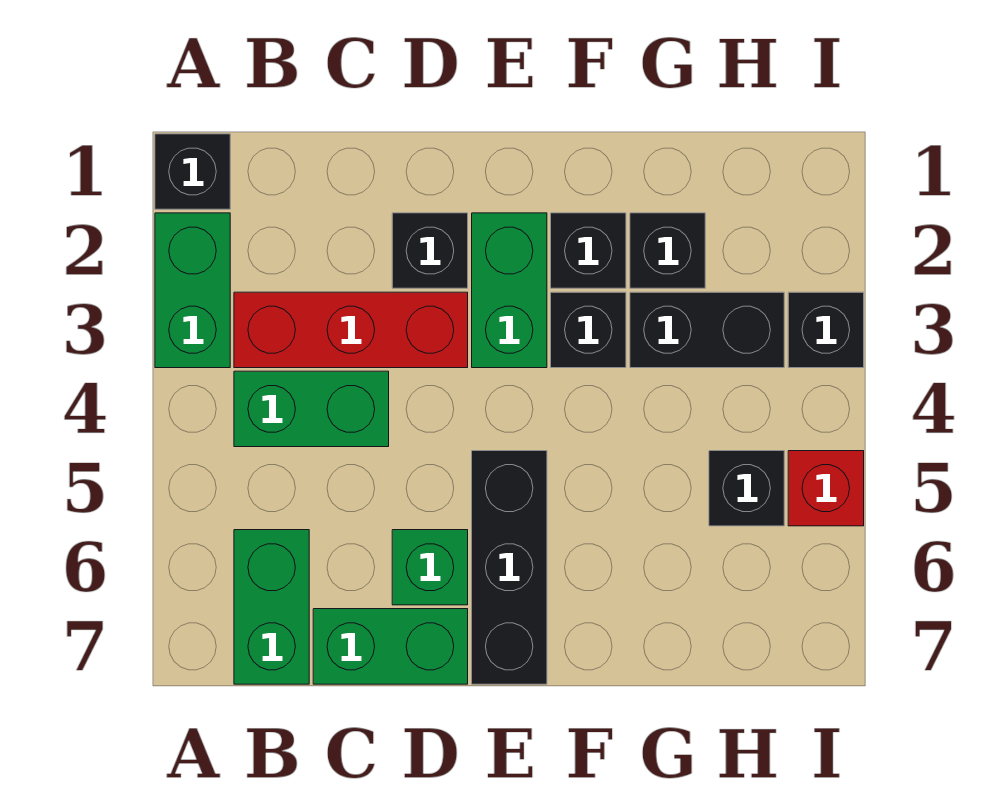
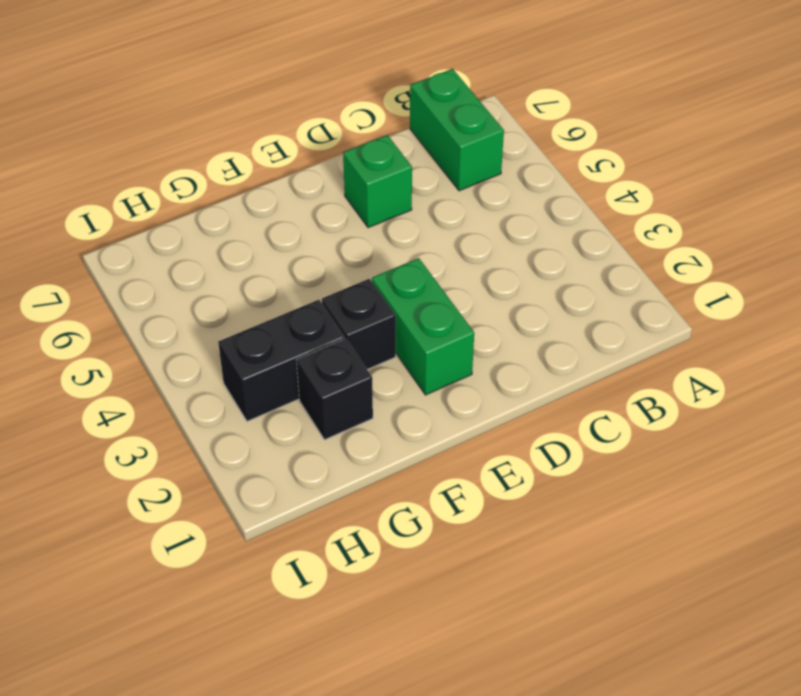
none -> black 1x1 brick [155,134,230,209]
none -> green 1x2 brick [155,213,230,368]
none -> red 1x3 brick [234,292,468,368]

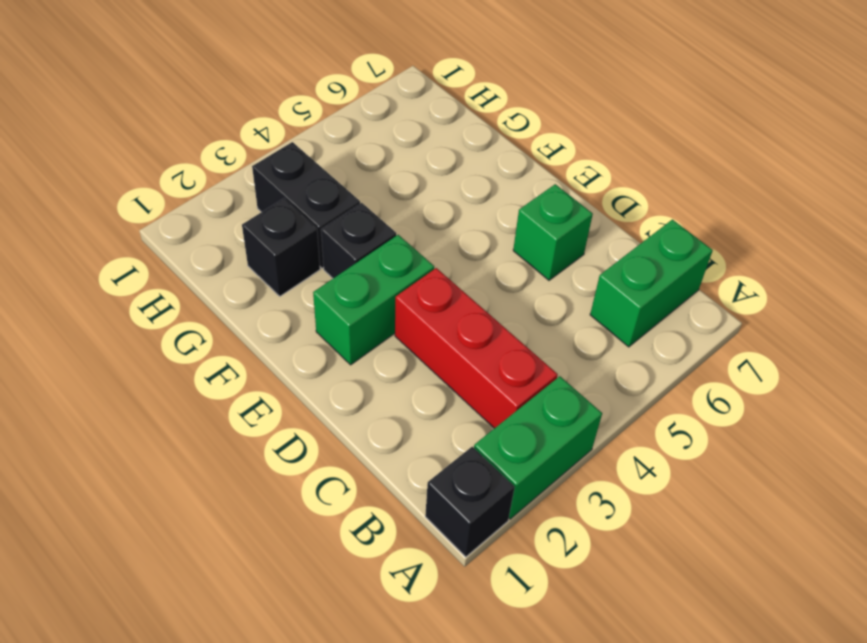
none -> green 1x2 brick [234,371,389,447]
none -> green 1x2 brick [313,609,468,684]
none -> black 1x1 brick [392,213,468,288]

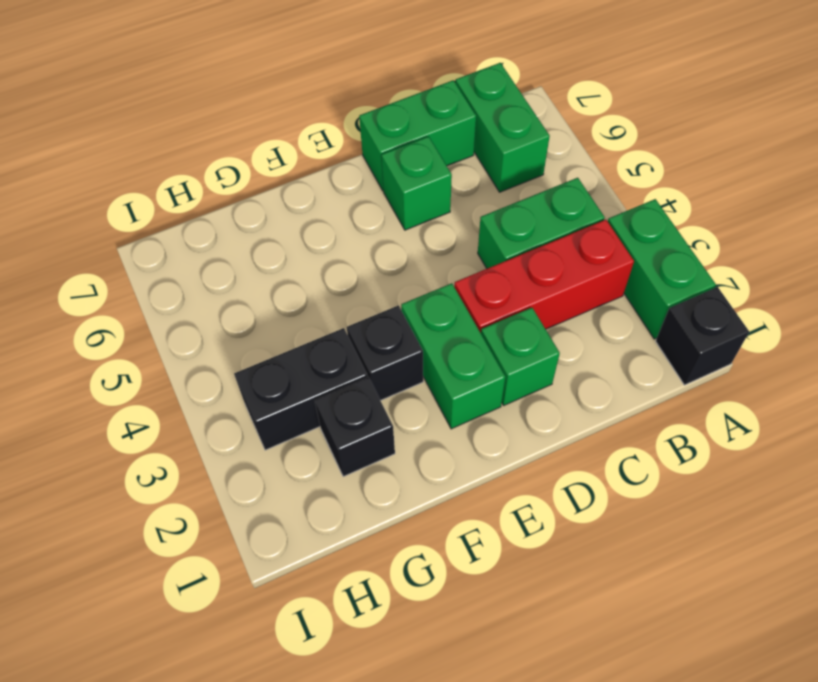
green 1x1 brick [481,308,560,405] -> black 1x1 brick [392,213,468,288]
none -> black 1x3 brick [472,451,547,684]
none -> black 1x1 brick [551,213,626,288]
none -> black 1x1 brick [709,451,784,526]

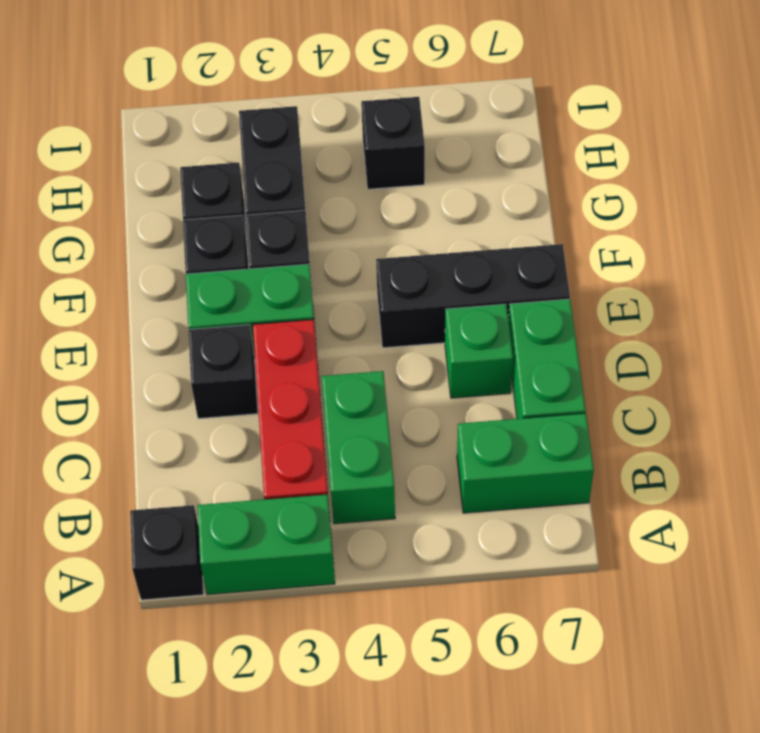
none -> black 1x1 brick [788,292,864,368]
none -> red 1x1 brick [788,451,864,526]

